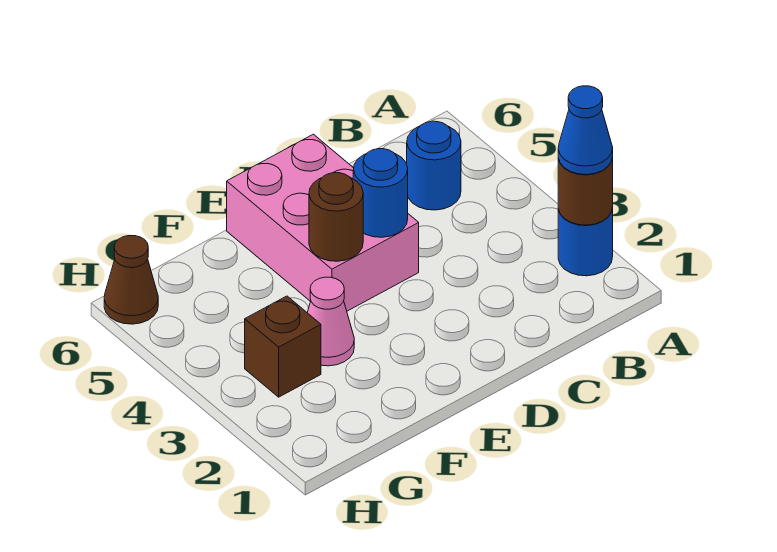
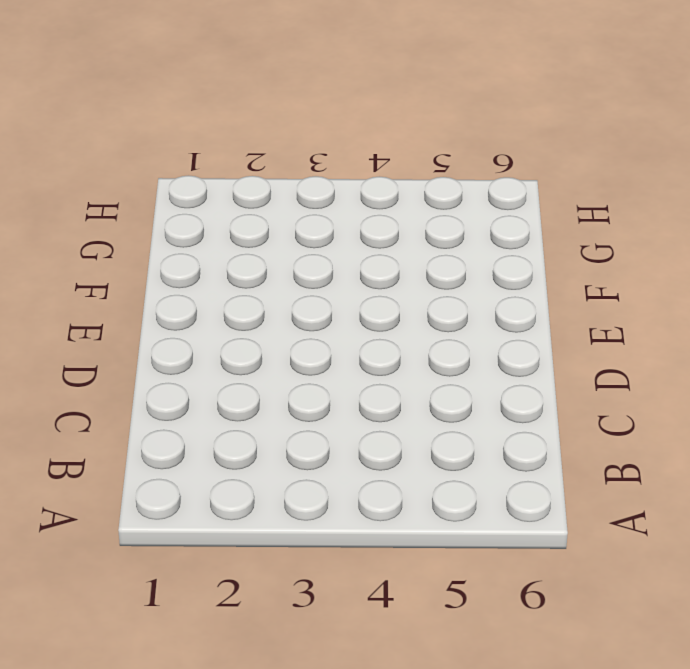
none -> blue 1x1 round brick [558,207,613,276]
none -> blue 1x1 round brick [406,121,461,210]

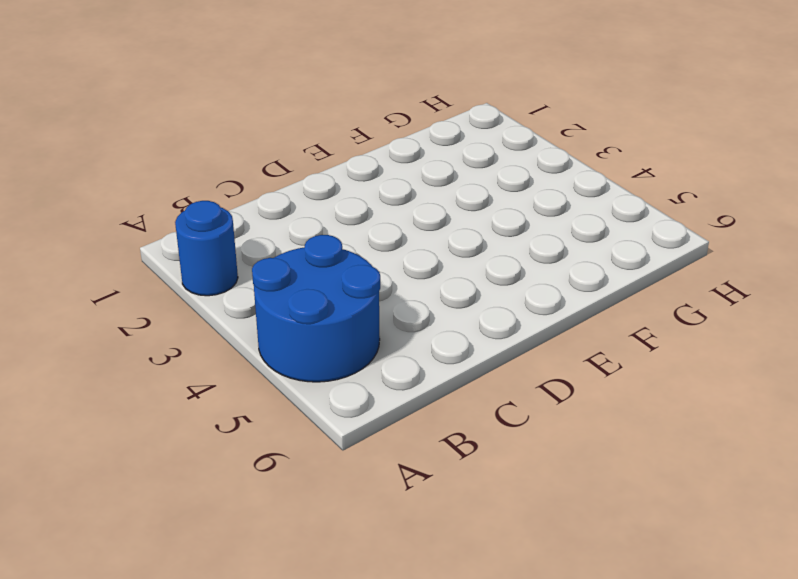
blue 2x2 round brick [252,235,380,382] -> blue 1x1 round brick [406,121,461,210]
none -> pink 2x3 brick [227,134,419,311]
none -> pink 1x1 cone [307,277,354,366]

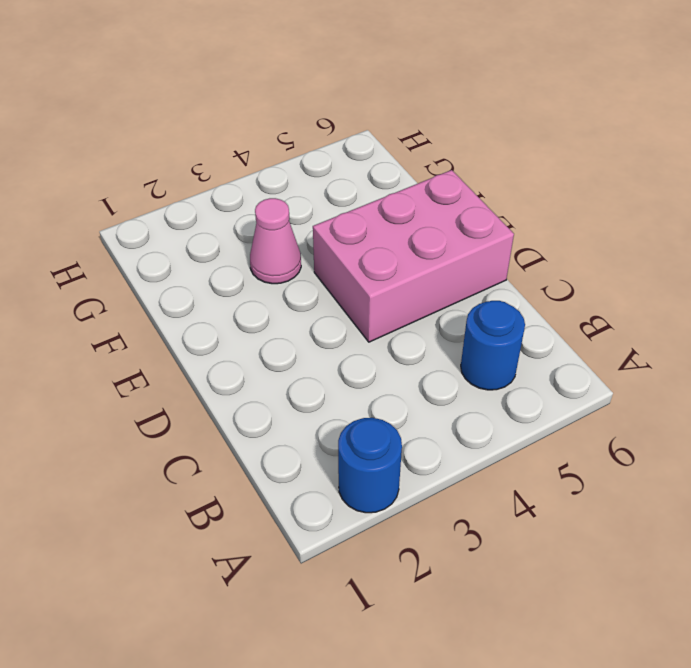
none -> brown 1x1 brick [245,296,321,397]
none -> brown 1x1 cone [104,236,158,324]

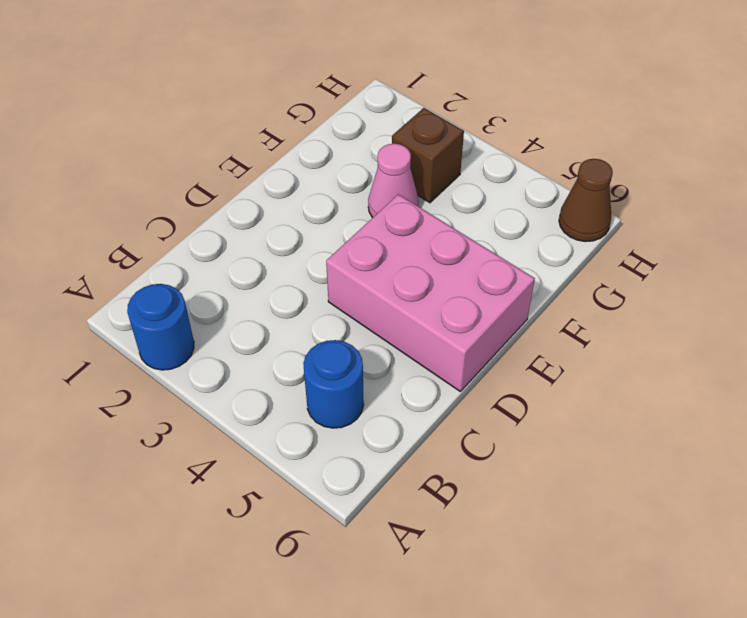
none -> brown 1x1 round brick [558,156,613,225]
none -> blue 1x1 round brick [353,149,408,237]

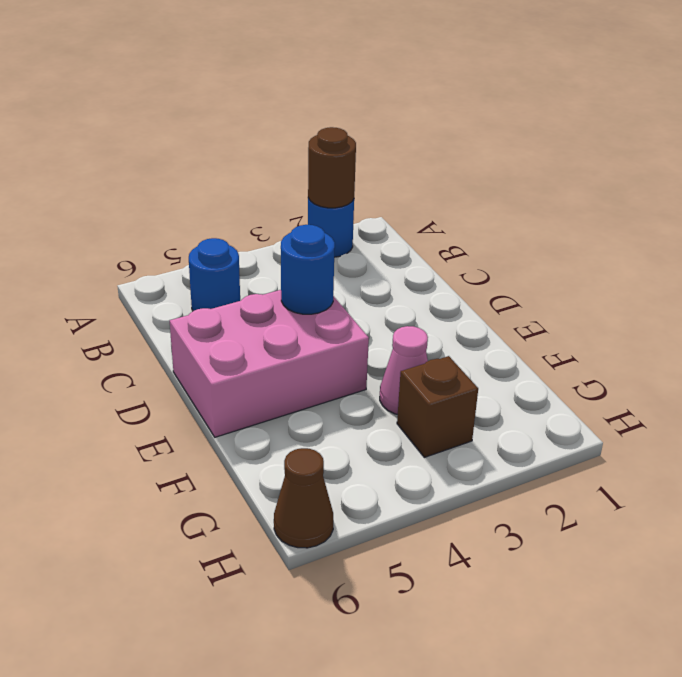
none -> brown 1x1 round brick [309,173,363,261]
none -> blue 1x1 cone [558,86,613,175]

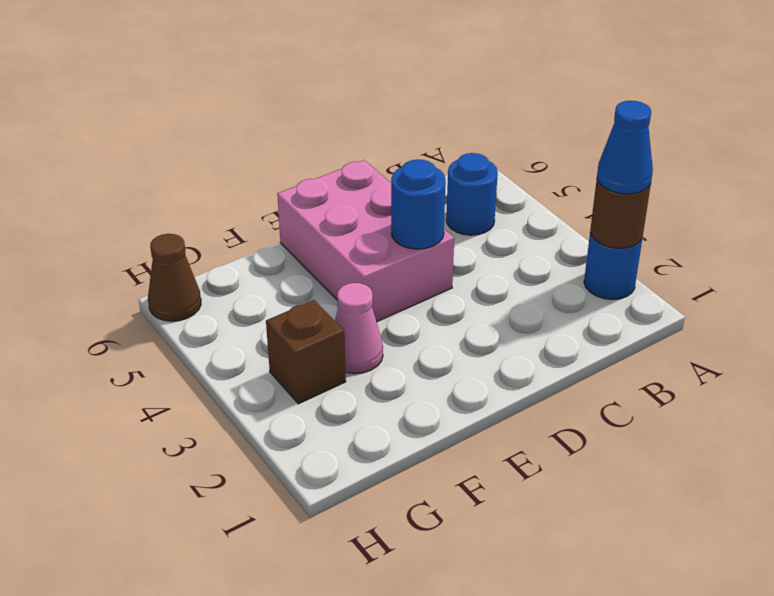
none -> brown 1x1 round brick [309,173,363,261]

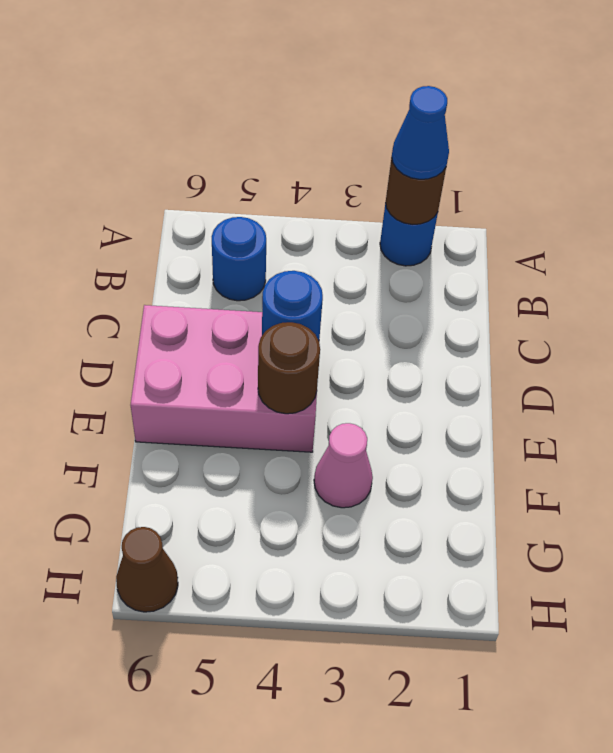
none -> brown 1x1 brick [245,296,321,397]

